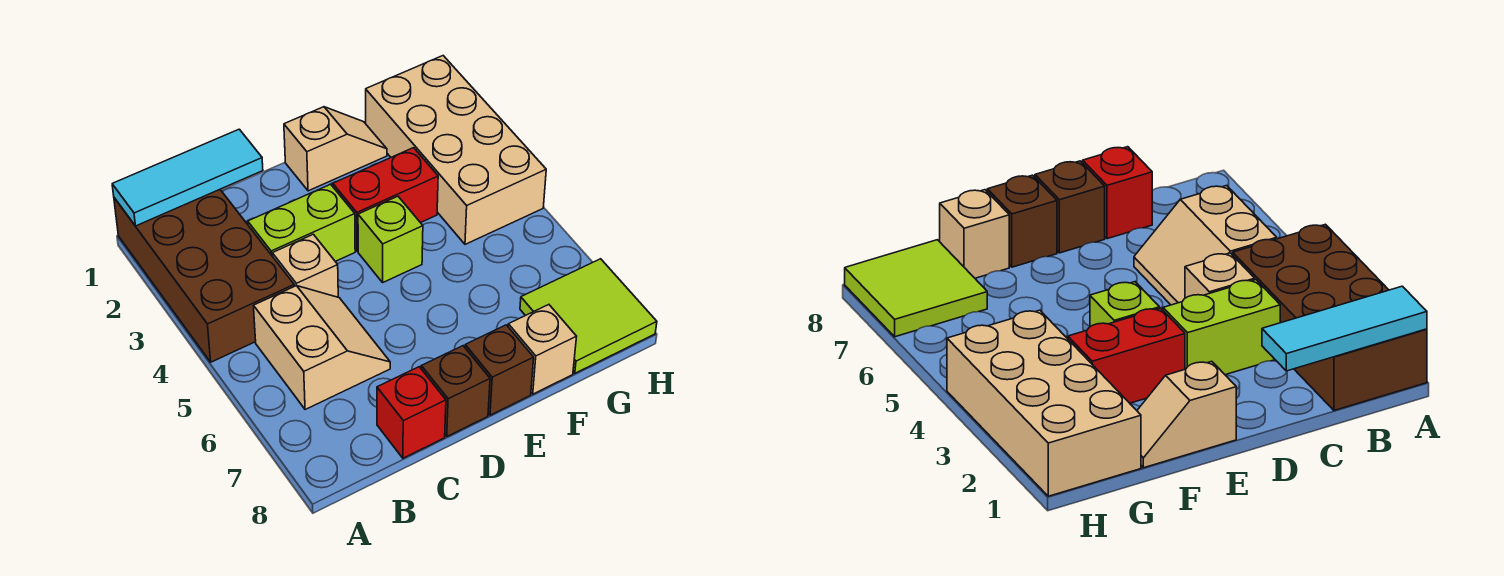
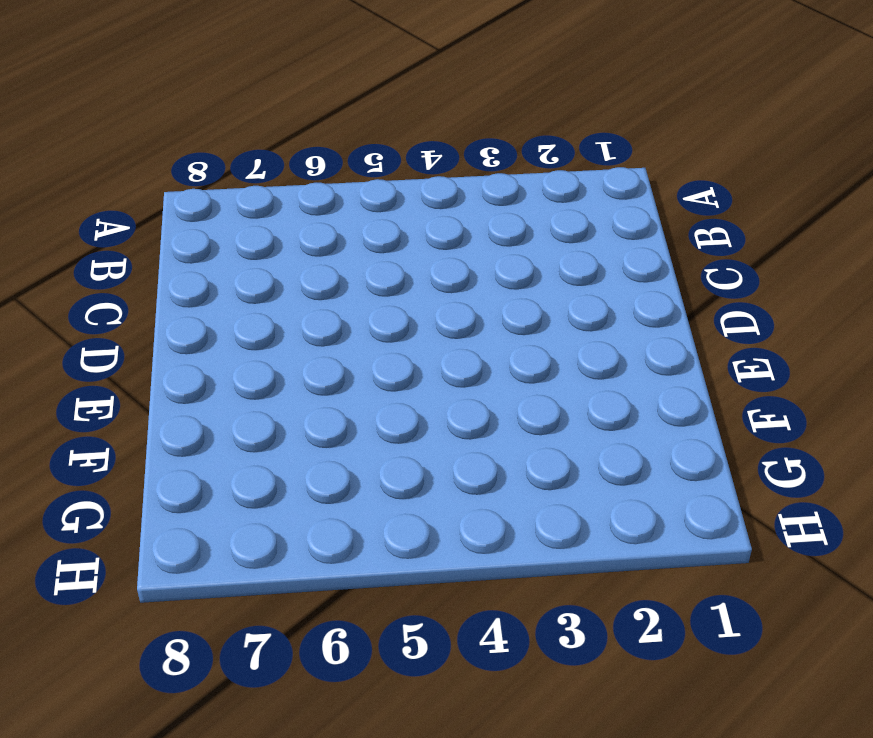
none -> brown 2x4 brick [114,190,294,362]
none -> tan 2x2 slope [254,286,390,410]
none -> lime 1x2 brick [248,184,355,261]

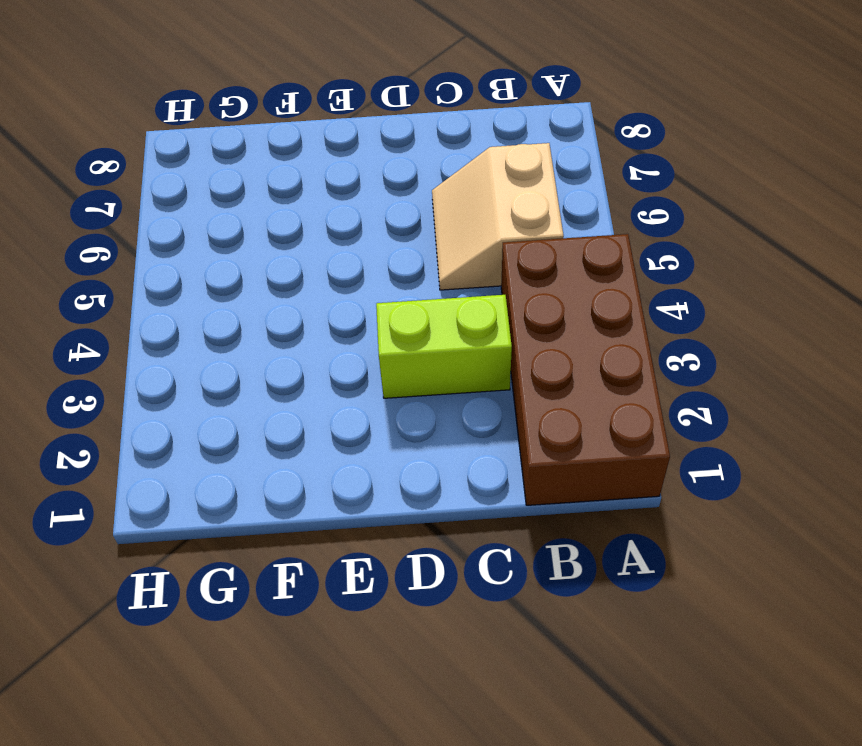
none -> tan 1x1 brick [272,234,338,297]
none -> red 1x1 brick [377,367,446,458]
none -> brown 1x1 brick [421,346,490,436]

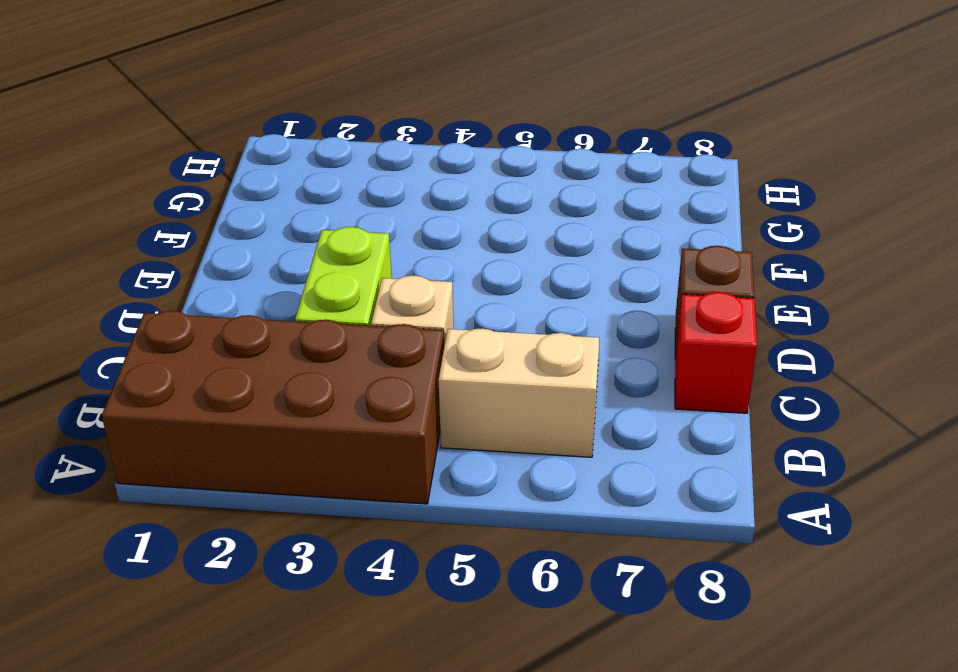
none -> tan 1x2 slope [284,107,387,191]
none -> red 1x2 brick [333,148,438,251]
none -> lime 1x1 brick [358,196,423,282]

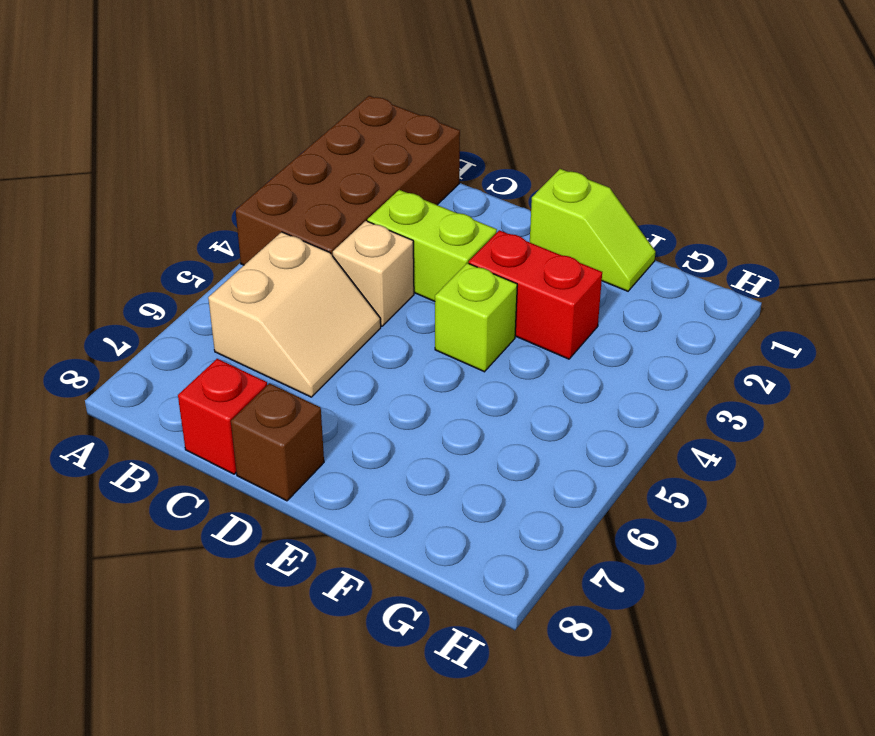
lime 1x2 slope [530,169,656,291] -> tan 1x2 slope [284,107,387,191]
none -> brown 1x1 brick [465,325,534,415]
none -> tan 1x1 brick [508,305,577,394]
none -> tan 2x4 brick [366,56,546,244]

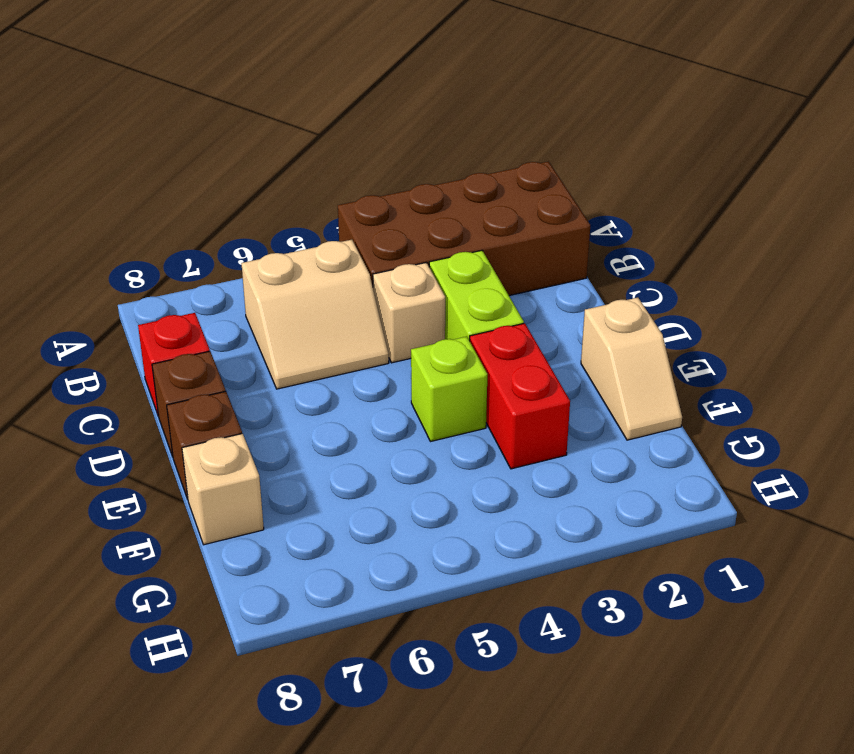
none -> tan 2x4 brick [366,56,546,244]
none -> lime 2x2 tile [520,259,657,373]
none -> cyan 1x3 tile [112,129,263,226]

